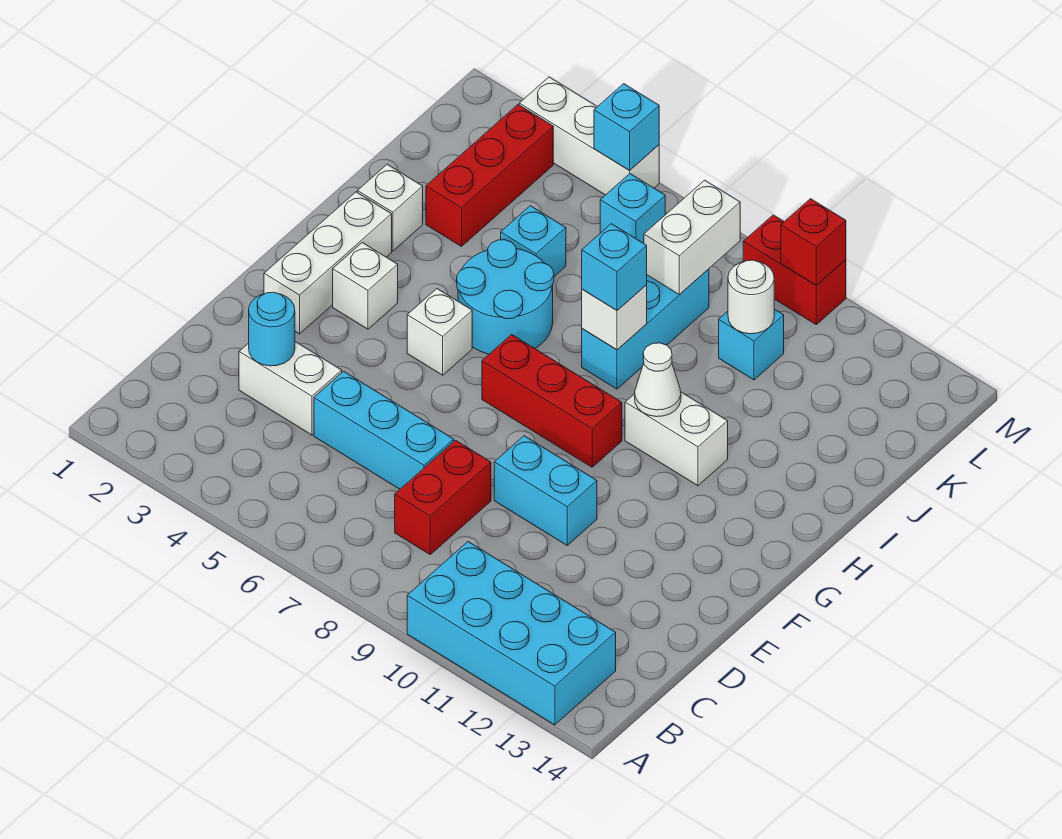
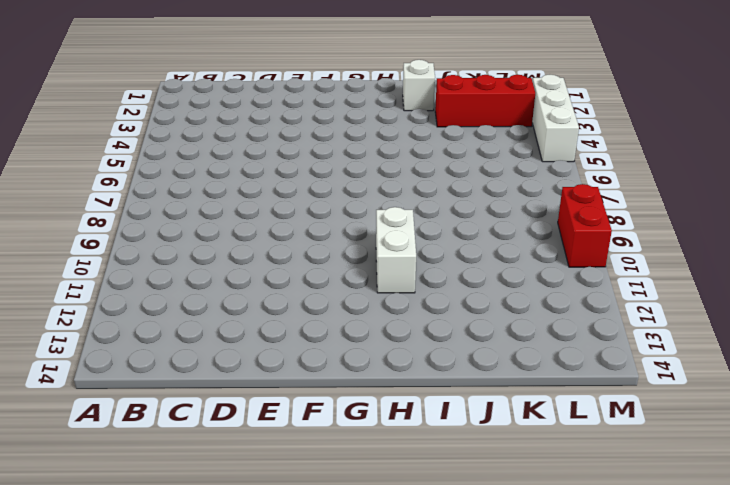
none -> cyan 2x4 brick [407,542,616,725]
none -> red 1x2 brick [395,440,491,554]
none -> white 1x2 brick [239,342,342,435]

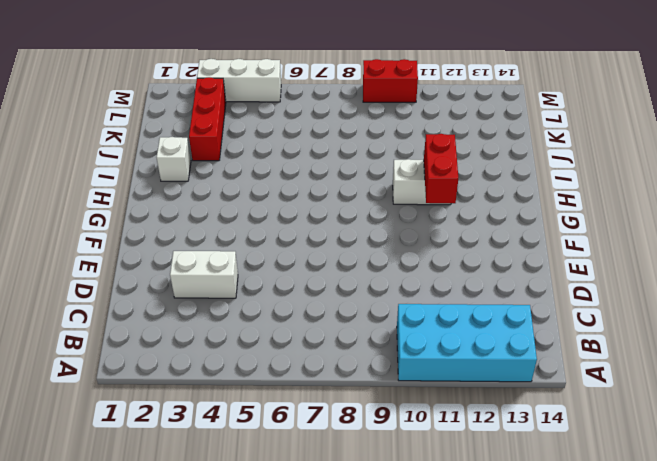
red 1x2 brick [424,134,458,203] -> red 1x2 brick moved to [395,440,491,554]
none -> cyan 1x3 brick [314,371,454,489]
none -> cyan 1x2 brick [494,436,597,545]
none -> white 1x3 brick [264,192,392,334]

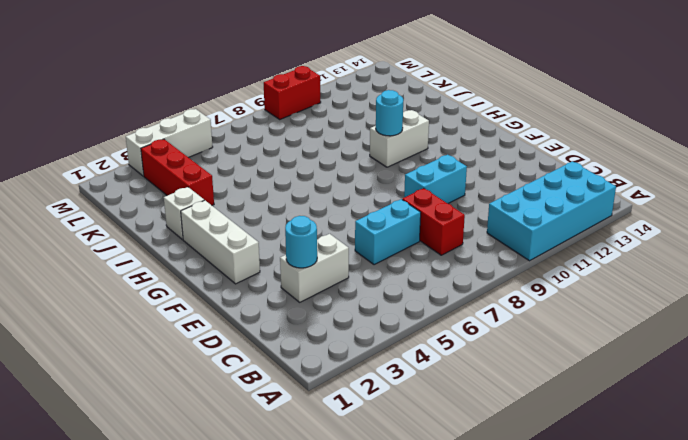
cyan 1x2 brick [355,199,421,265] -> cyan 1x3 brick [314,371,454,489]
cyan 1x1 round brick [376,90,403,136] -> white 1x1 cone [635,343,681,417]
none -> white 1x1 brick [333,243,398,329]
none -> white 1x1 brick [407,289,472,375]
none -> red 1x3 brick [482,335,622,467]

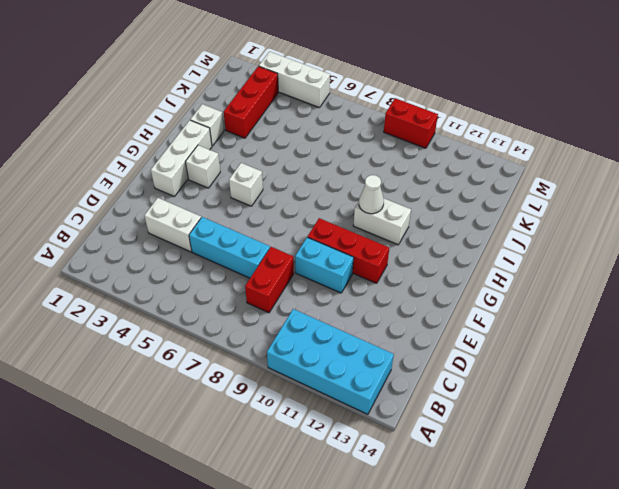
red 1x3 brick [308,218,389,283] -> red 1x3 brick moved to [482,335,622,467]
none -> cyan 2x2 round brick [457,240,554,354]
none -> cyan 1x3 brick [582,269,709,389]
none -> cyan 1x1 brick [501,206,566,277]

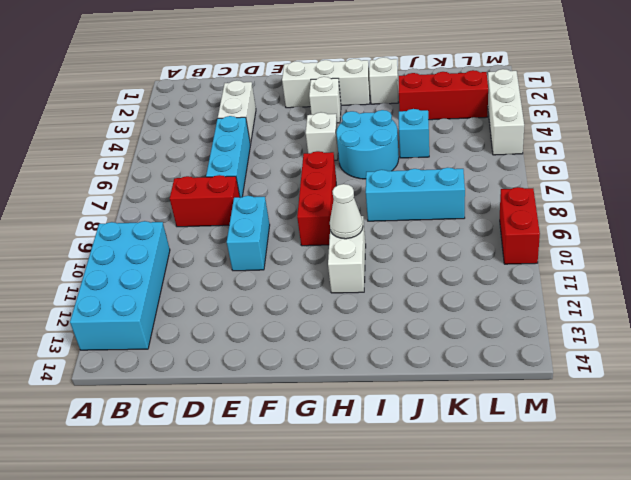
none -> cyan 1x1 brick [719,309,784,380]
none -> cyan 1x1 brick [600,174,665,243]
none -> cyan 1x1 round brick [249,292,295,366]

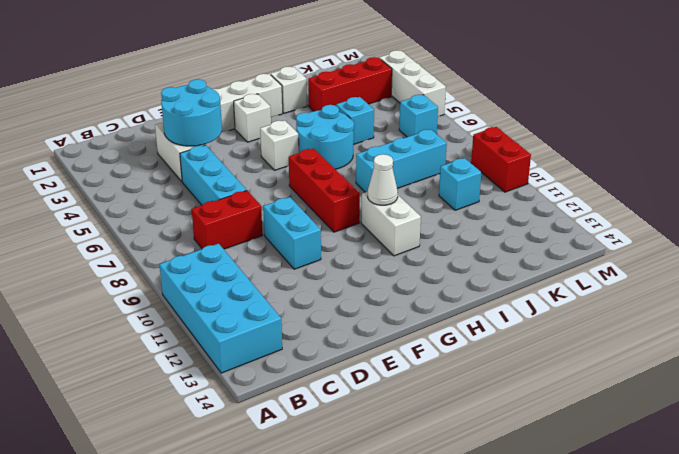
cyan 2x2 round brick [161,79,222,146] -> cyan 1x1 round brick [249,292,295,366]
none -> white 1x1 brick [582,285,647,350]
none -> white 1x2 brick [644,180,740,295]
none -> white 1x1 round brick [728,260,774,334]

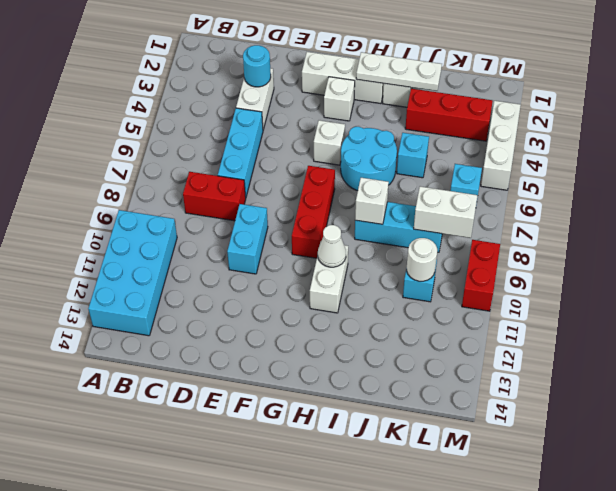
white 1x3 plate [356,52,442,91] -> none
none -> cyan 1x1 brick [594,84,659,170]
none -> red 1x1 brick [781,199,846,285]
none -> cyan 1x1 brick [582,224,647,310]

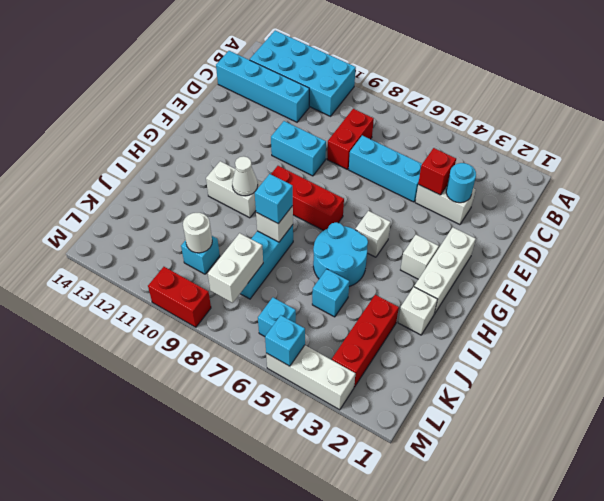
cyan 1x4 brick [216,51,309,122] -> none
red 1x1 brick [418,148,456,195] -> red 1x1 brick moved to [781,199,846,285]

